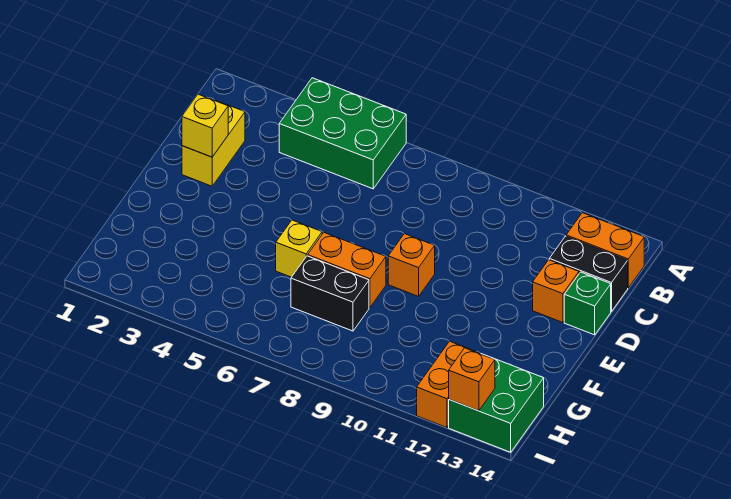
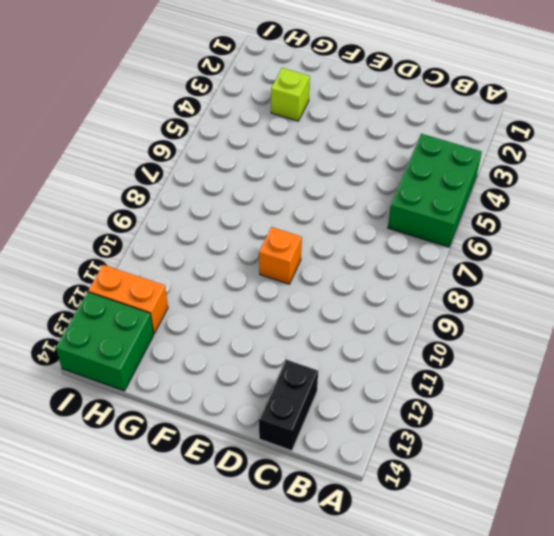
lime 1x1 brick [271,68,310,121] -> none
none -> orange 1x2 brick [566,213,644,288]
none -> yellow 1x2 brick [182,100,245,186]
none -> orange 1x1 brick [533,260,579,323]

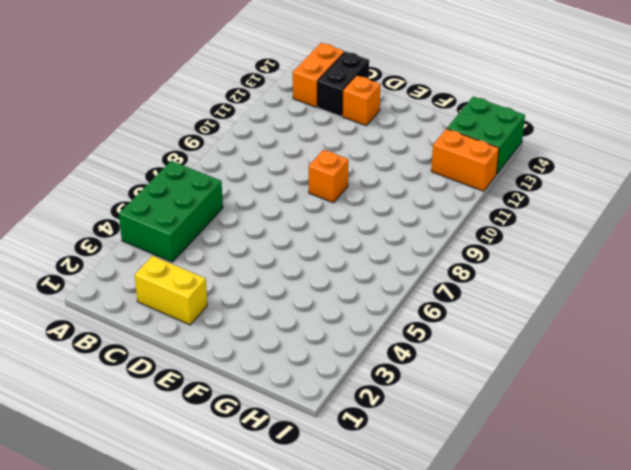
none -> green 1x1 brick [564,272,611,335]
none -> yellow 1x1 brick [276,220,322,277]
none -> orange 1x2 brick [308,233,386,308]

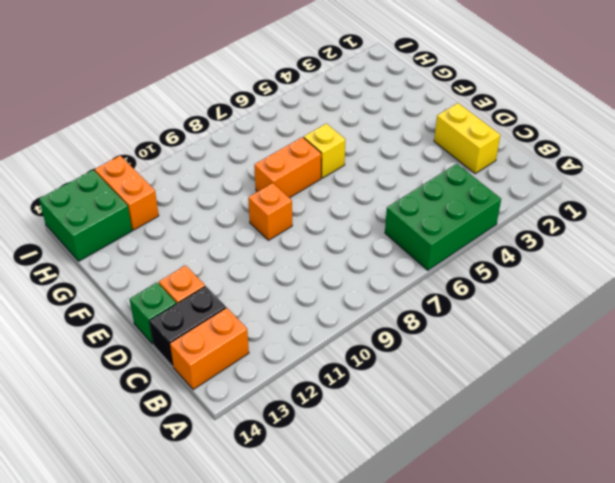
none -> black 1x2 brick [291,256,369,331]
none -> yellow 1x1 brick [182,94,228,157]
none -> orange 1x1 brick [449,348,495,411]

